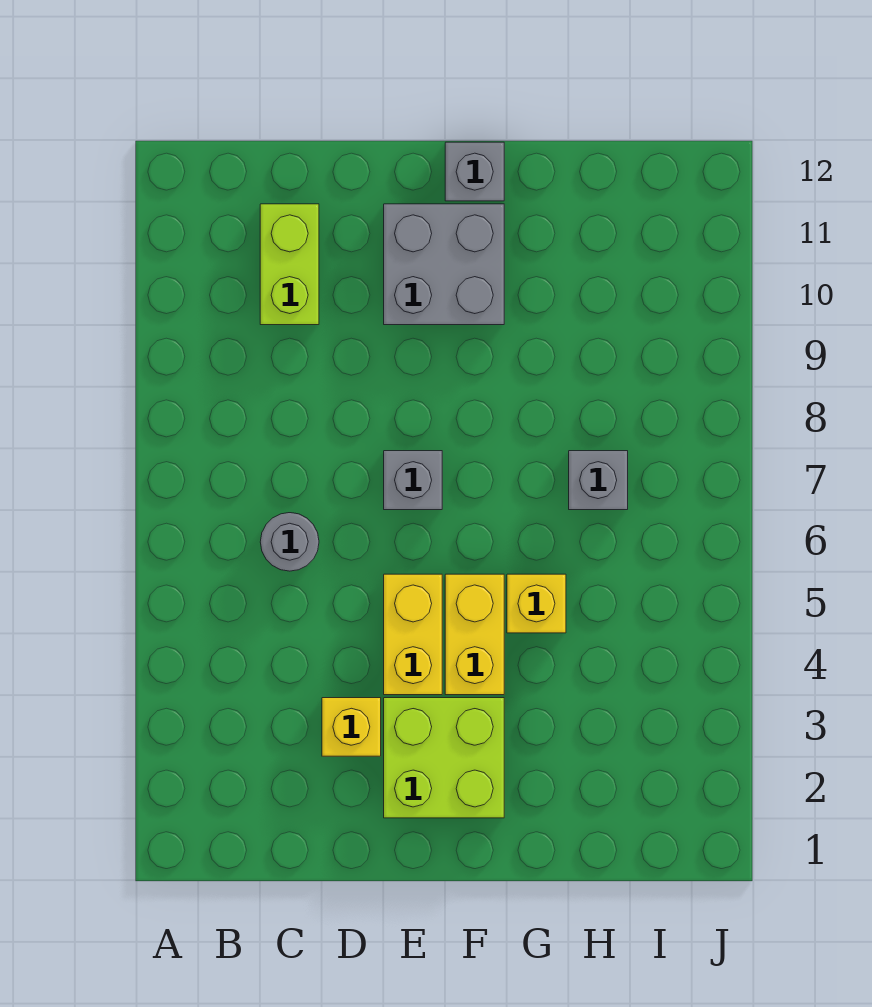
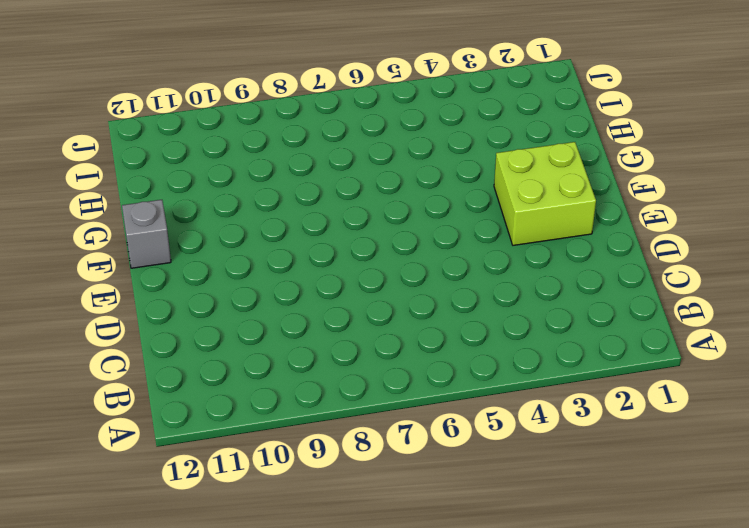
none -> grey 1x1 round brick [260,513,319,571]
none -> lime 1x2 brick [260,204,319,325]

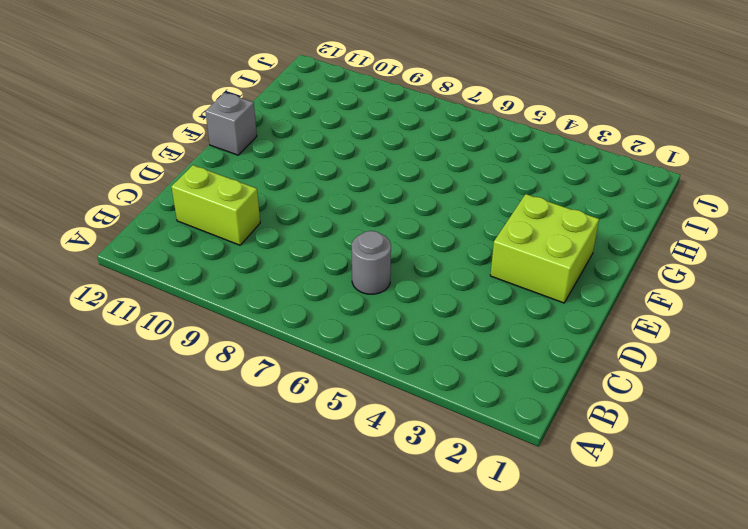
none -> yellow 1x1 brick [322,698,381,756]
none -> yellow 1x2 brick [384,574,442,695]

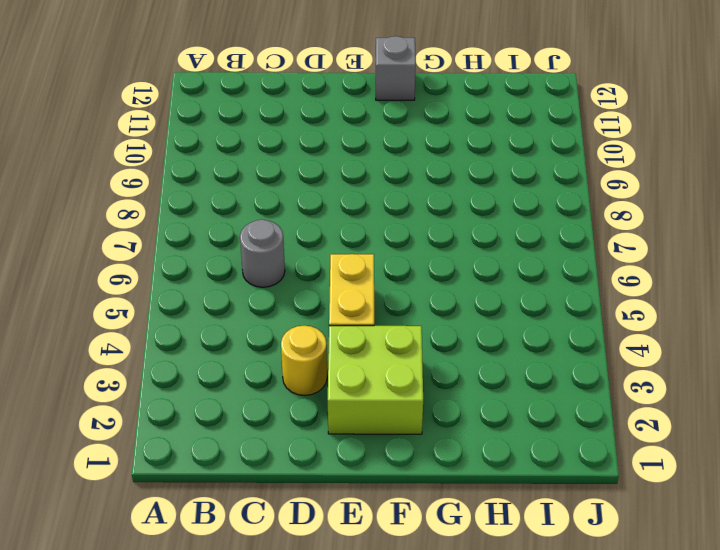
yellow 1x1 round brick [281,326,327,395] -> yellow 1x1 brick [322,698,381,756]
none -> lime 1x2 brick [260,204,319,325]
none -> grey 1x1 brick [384,451,442,510]

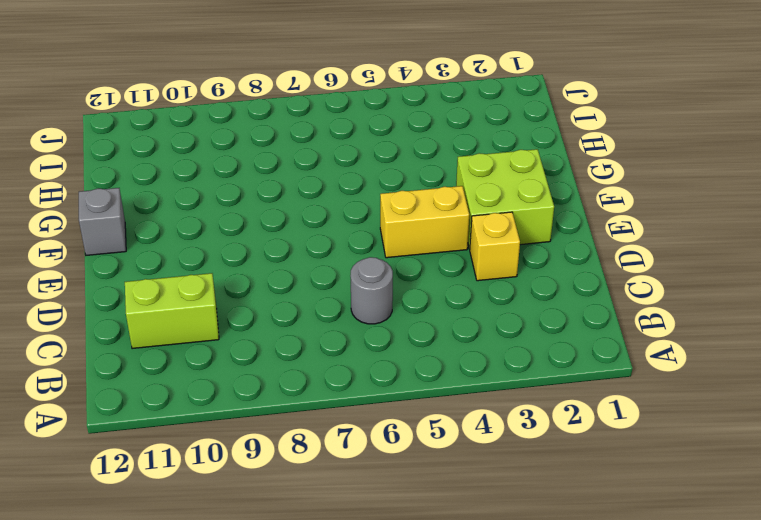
none -> grey 1x1 brick [384,451,442,510]
none -> grey 2x2 brick [384,204,504,325]

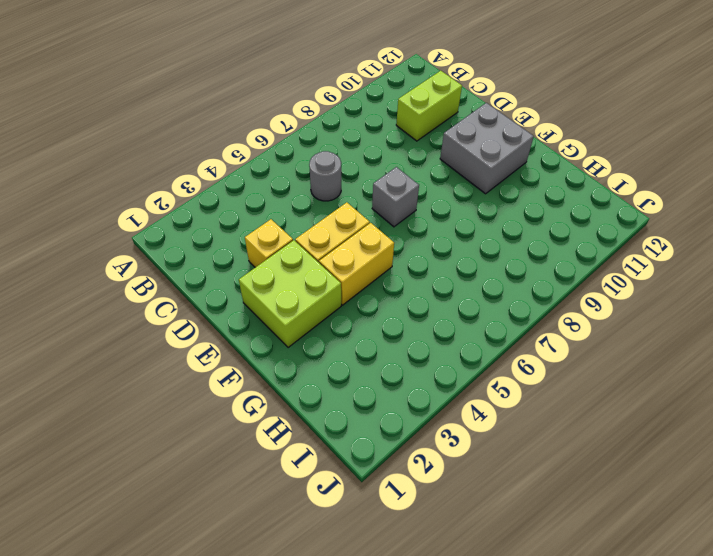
none -> grey 1x1 brick [445,142,504,201]
none -> yellow 1x1 brick [507,574,566,633]

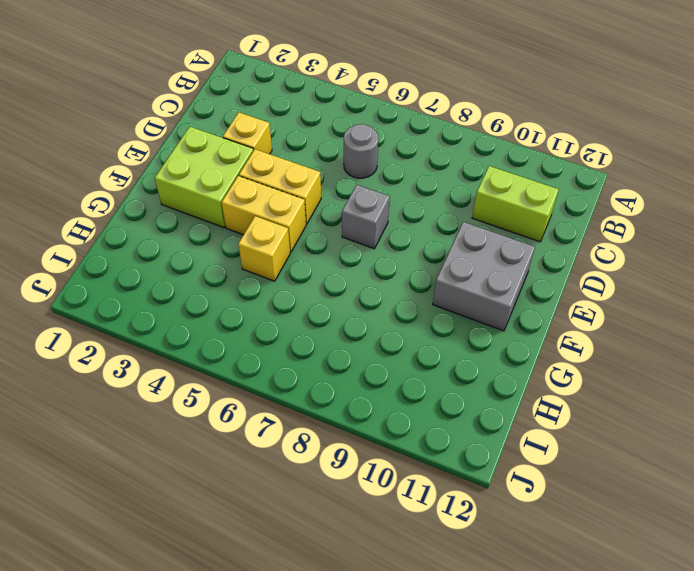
none -> grey 1x1 brick [445,142,504,201]
none -> grey 1x1 brick [569,451,628,510]

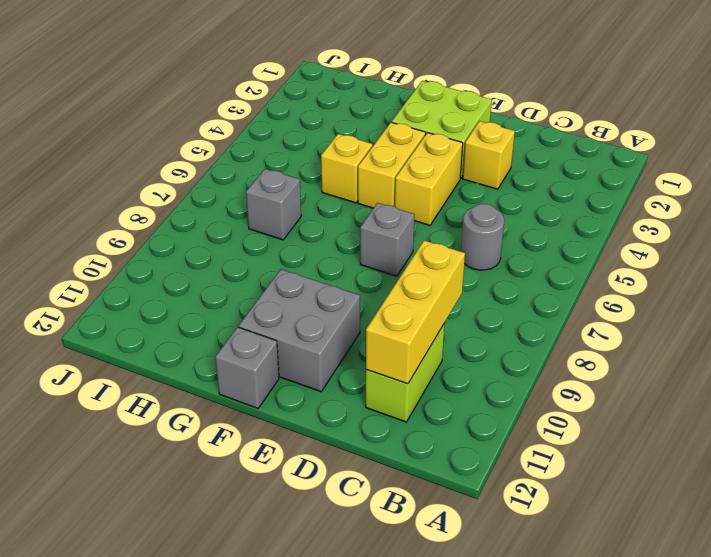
yellow 1x3 brick [366,240,465,384] -> none

